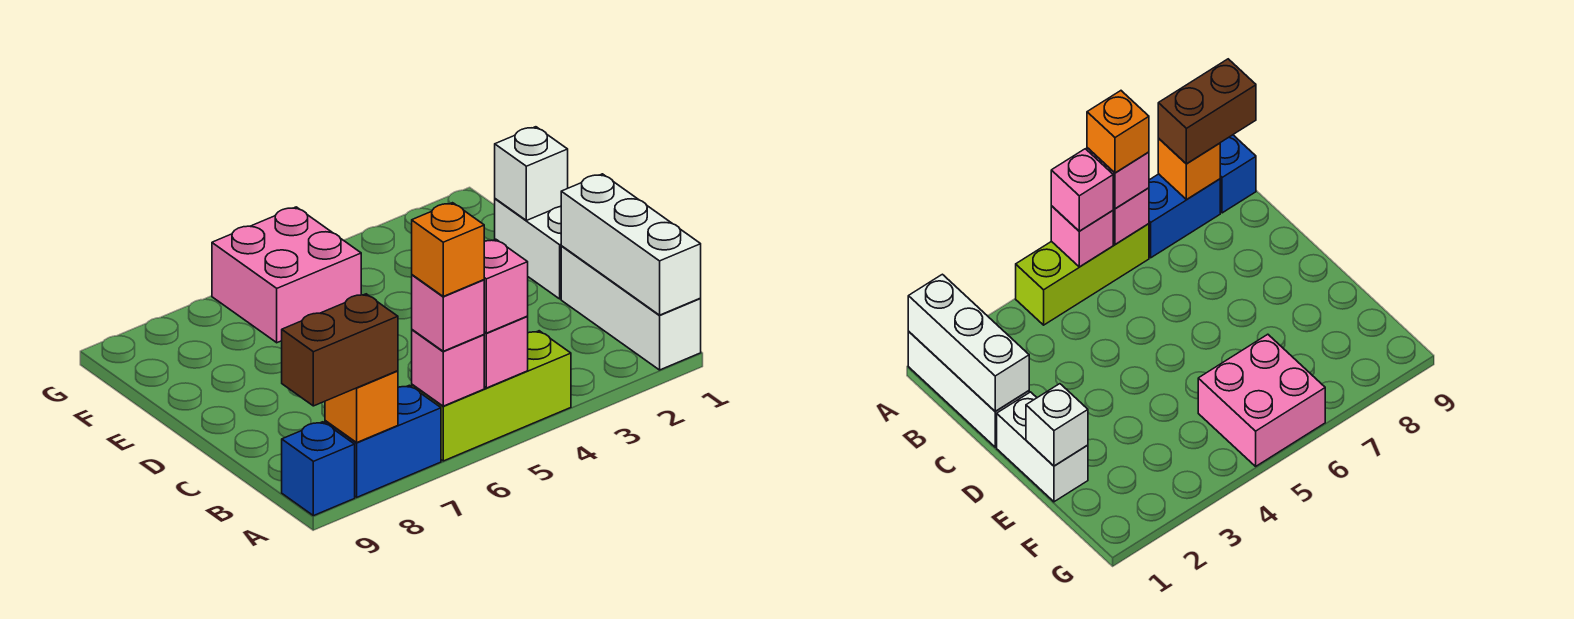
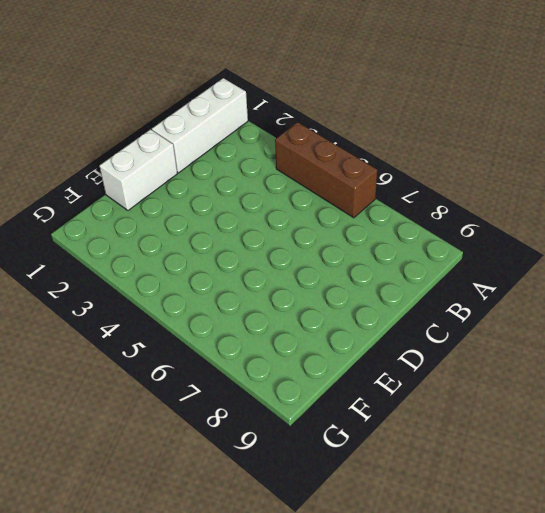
brown 1x3 brick [275,122,377,218] -> lime 1x3 brick [412,331,571,461]
none -> blue 1x2 brick [325,385,441,497]
none -> blue 1x1 brick [282,422,355,516]
none -> pink 2x2 brick [212,207,361,343]

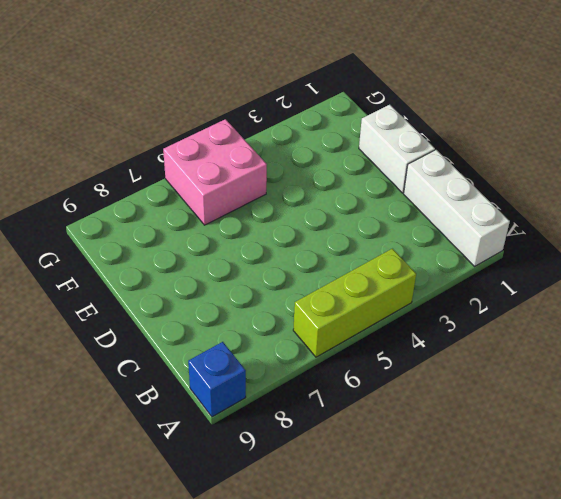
none -> blue 1x2 brick [325,385,441,497]
none -> white 1x3 brick [561,174,701,315]
none -> pink 1x1 brick [484,316,528,388]

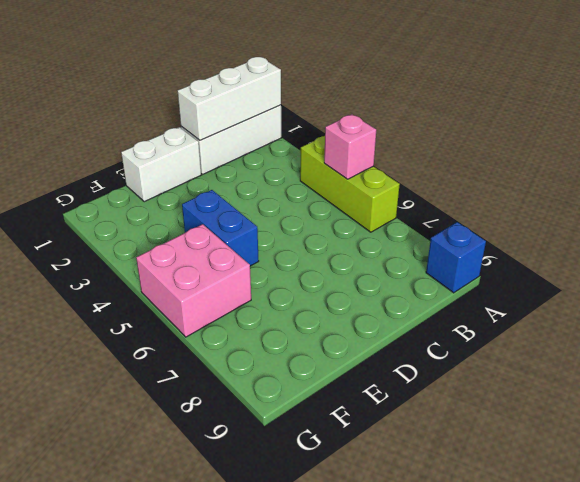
blue 1x2 brick [182,190,259,266] -> blue 1x2 brick moved to [325,385,441,497]
none -> pink 1x1 brick [412,330,484,406]
none -> orange 1x1 brick [325,371,398,442]
none -> white 1x1 brick [495,127,568,221]

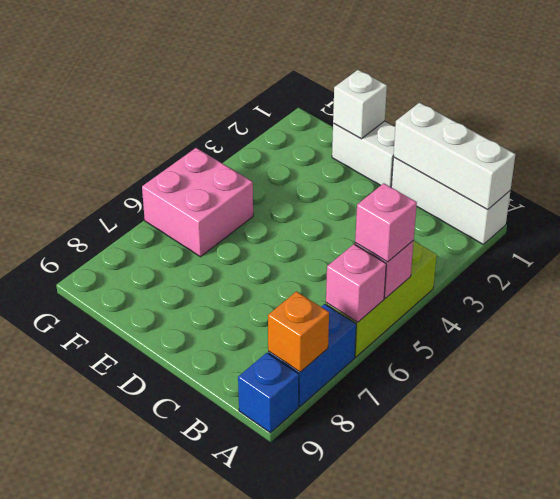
none -> pink 1x1 brick [412,275,484,351]
none -> brown 1x2 brick [282,294,398,406]
none -> orange 1x1 brick [412,203,484,296]

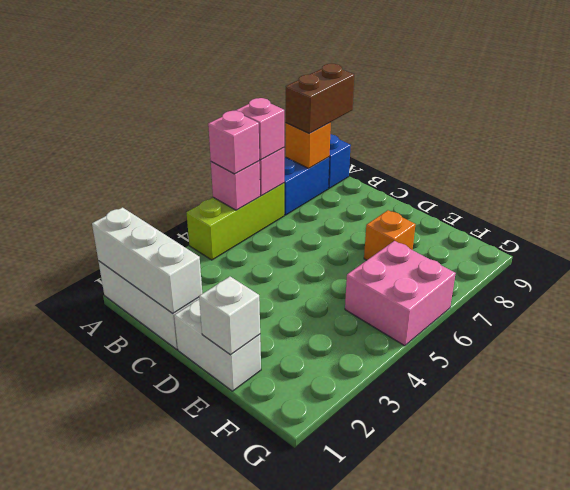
orange 1x1 brick [364,210,416,260] -> orange 1x1 brick moved to [412,203,484,296]

